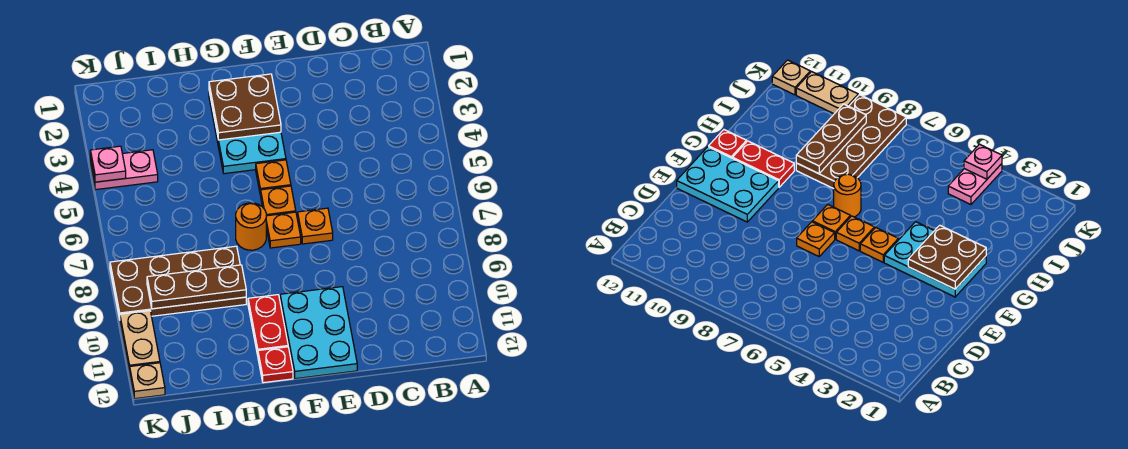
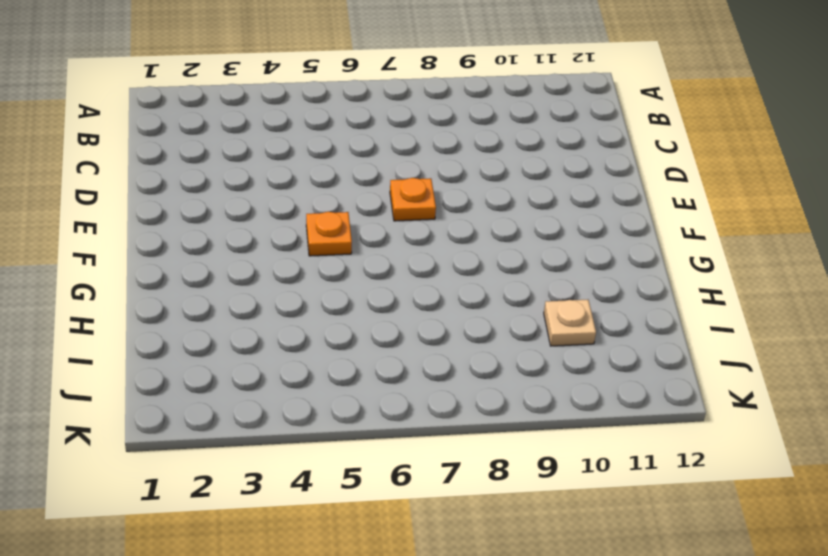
tan 1x1 plate [544,300,596,346] -> tan 1x1 plate moved to [130,363,165,399]
none -> cyan 2x3 plate [280,287,357,379]
none -> cyan 2x3 plate [209,92,286,174]
none -> orange 1x1 plate [261,186,296,216]

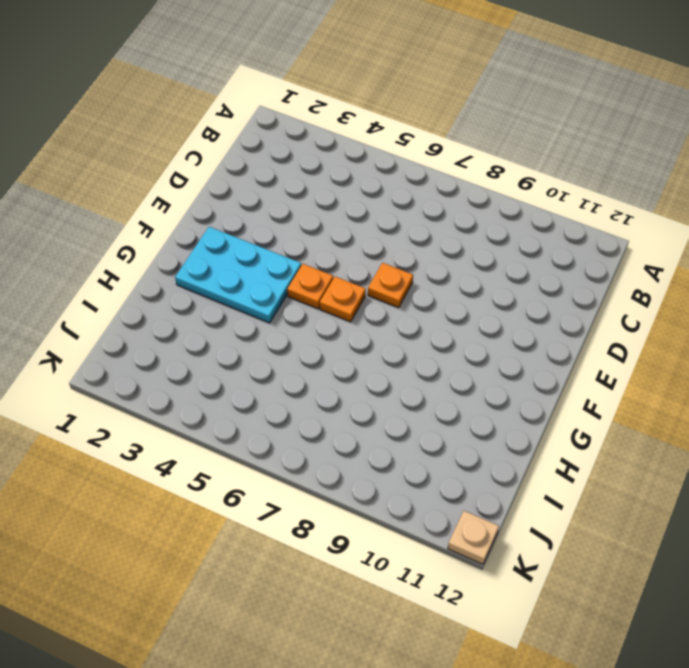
none -> cyan 2x3 plate [280,287,357,379]
none -> orange 1x1 plate [266,212,301,248]
none -> orange 1x1 round brick [236,203,266,250]

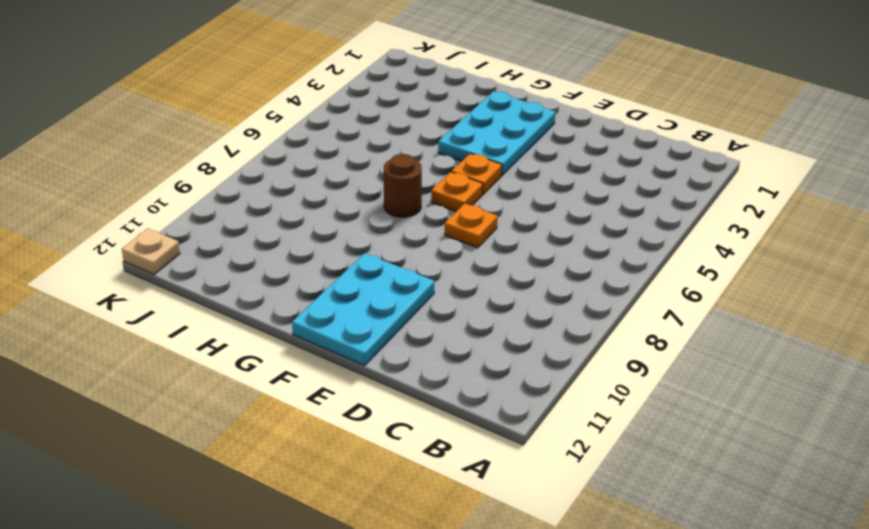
brown 1x1 round brick [384,154,422,217] -> orange 1x1 round brick [236,203,266,250]
none -> orange 1x1 plate [266,212,301,248]
none -> red 1x2 plate [248,295,288,355]
none -> red 1x1 plate [258,347,293,383]

